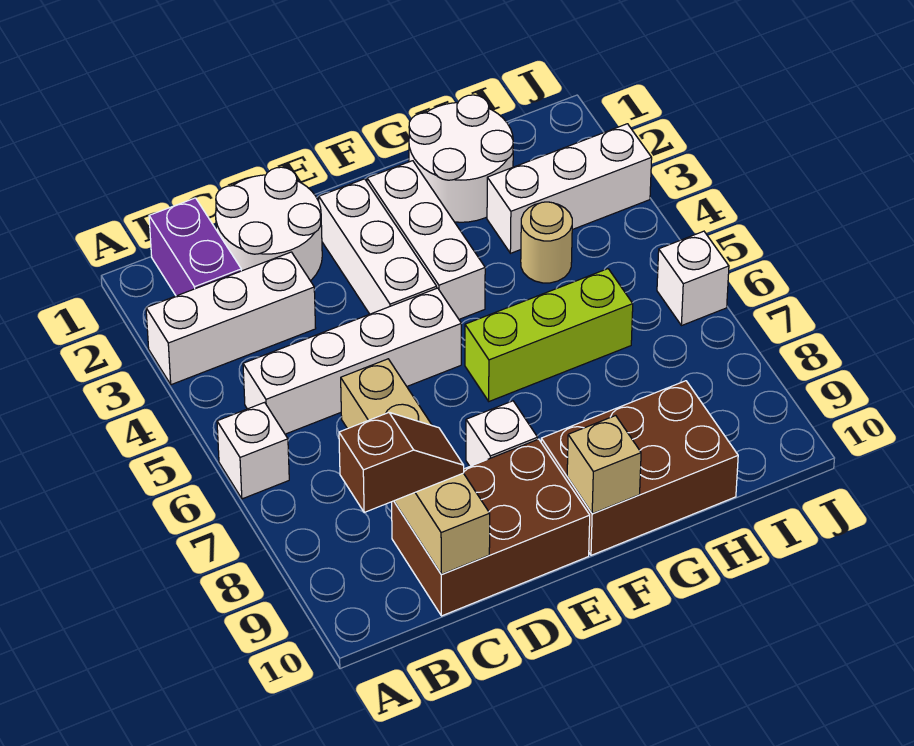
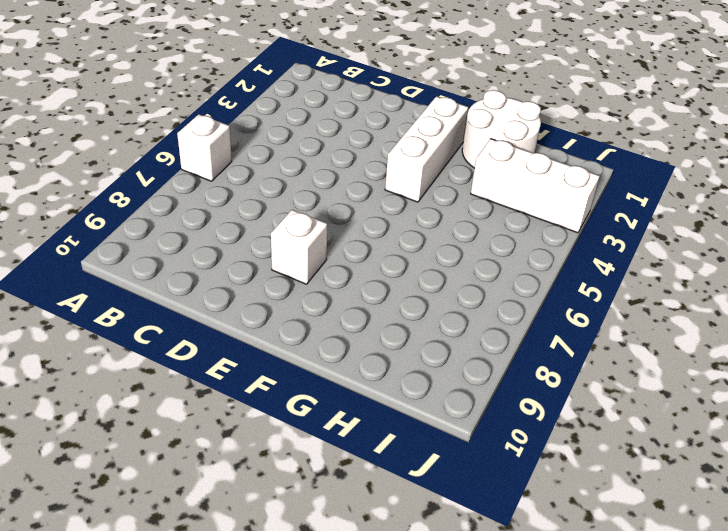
none -> white 1x3 brick [146,252,316,385]
none -> purple 1x2 brick [149,198,241,296]
none -> white 1x4 brick [243,288,461,434]

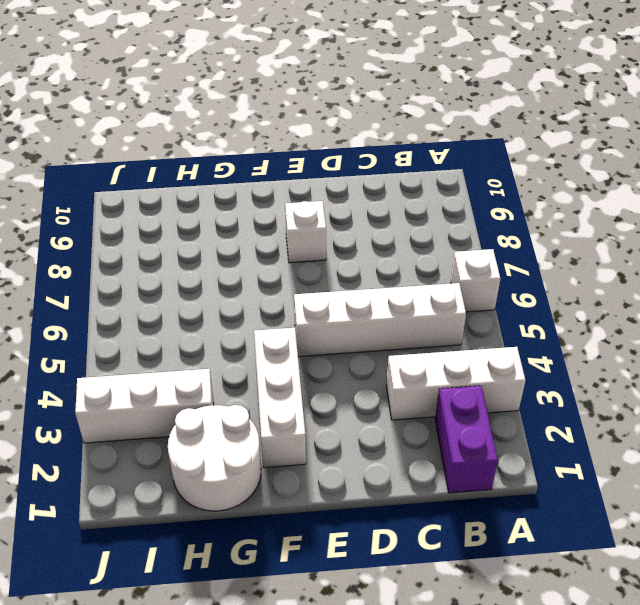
none -> white 2x2 round brick [216,167,322,281]
none -> brown 2x3 brick [392,439,590,616]
none -> white 1x3 brick [319,179,437,314]

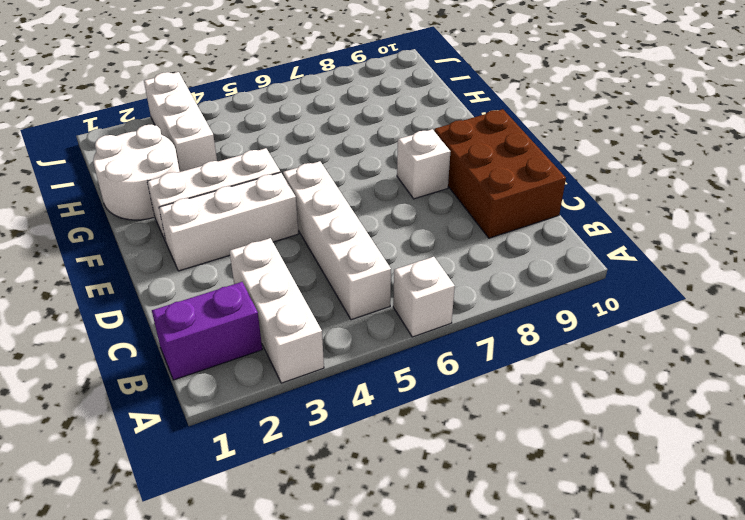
none -> white 2x2 round brick [216,167,322,281]
none -> lime 1x3 brick [465,269,633,401]
none -> brown 2x3 brick [541,381,738,555]

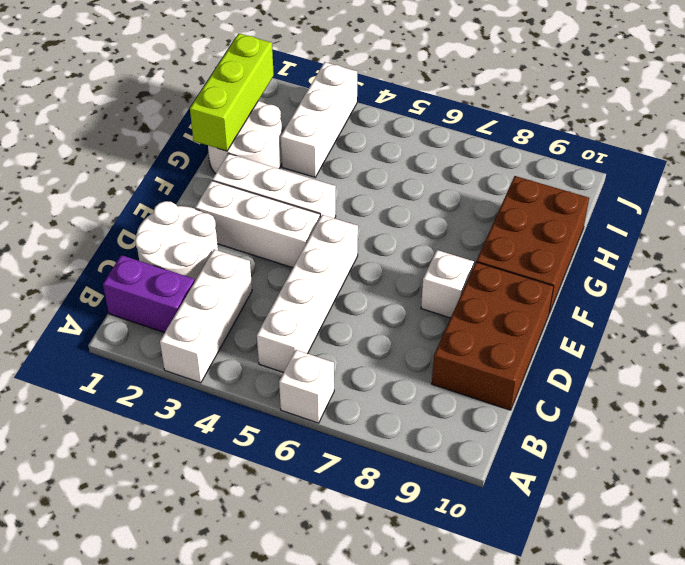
lime 1x3 brick [190,33,274,151] -> lime 1x3 brick moved to [465,269,633,401]
none -> tan 1x1 round brick [521,202,572,283]
none -> white 1x1 brick [657,231,729,326]
none -> tan 1x4 brick [341,359,490,574]

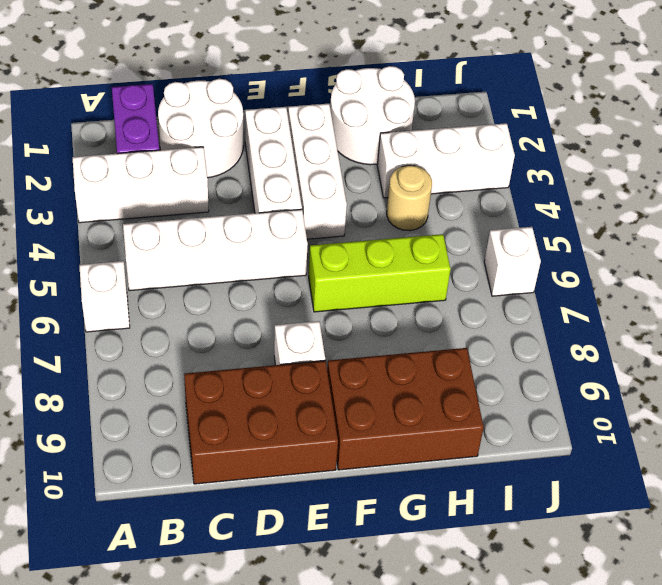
none -> tan 1x4 brick [341,359,490,574]
none -> tan 1x1 brick [567,416,641,514]
none -> brown 1x2 slope [339,413,464,513]

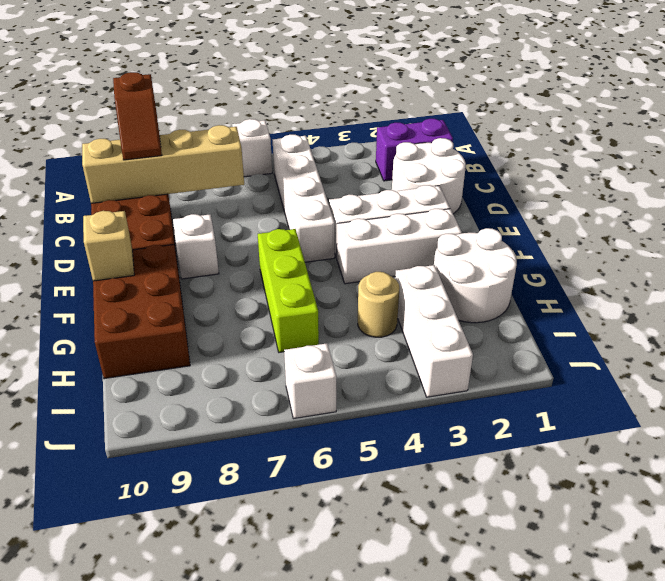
none -> white 1x3 brick [146,252,316,385]

